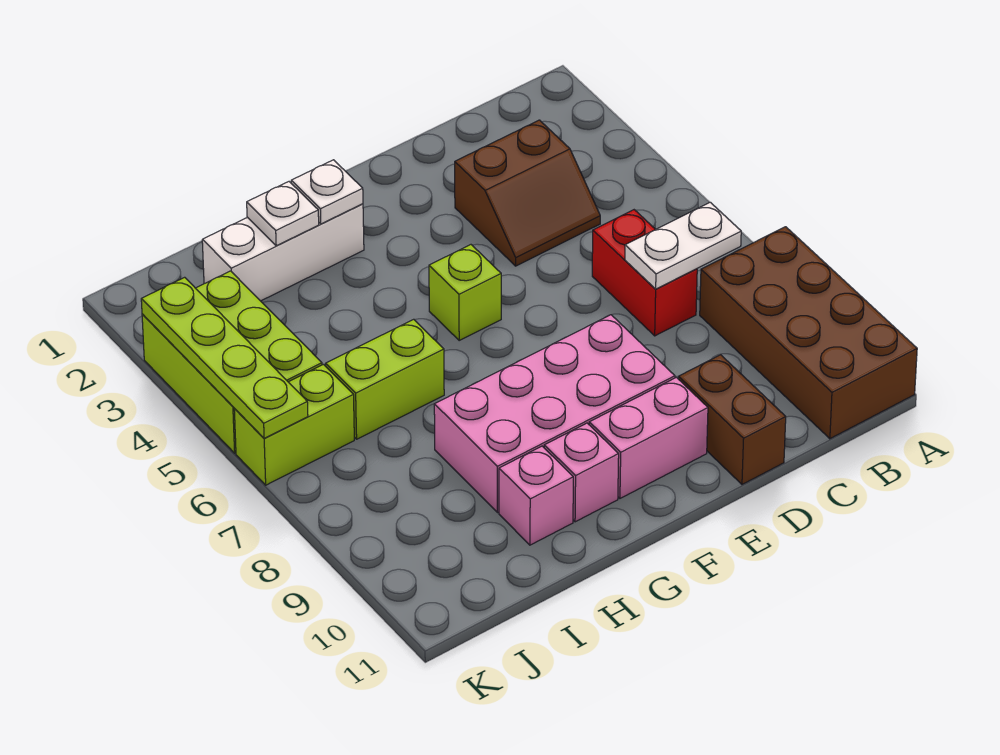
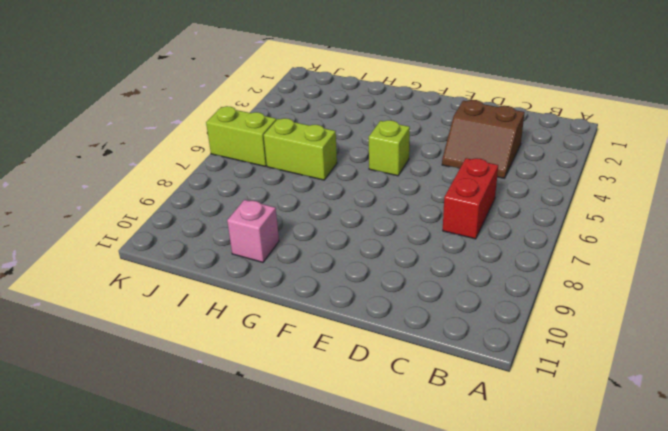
none -> brown 2x4 brick [700,227,917,439]
none -> brown 1x2 brick [679,355,786,484]
none -> pink 2x4 brick [434,315,675,513]

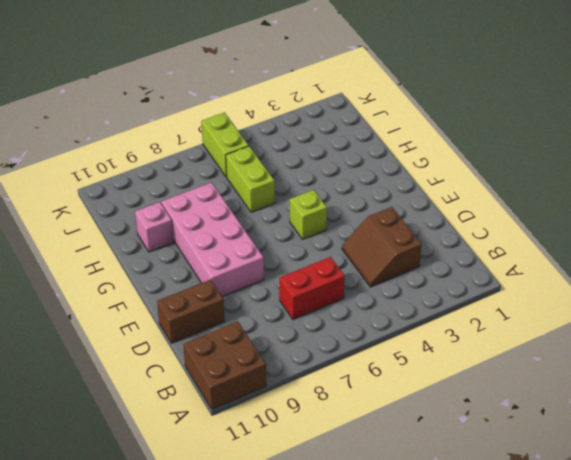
brown 2x2 brick [183,321,266,409] -> brown 2x4 brick [700,227,917,439]
none -> pink 1x2 brick [589,377,708,498]
none -> white 1x3 brick [202,204,364,301]
none -> pink 1x1 brick [544,423,619,522]

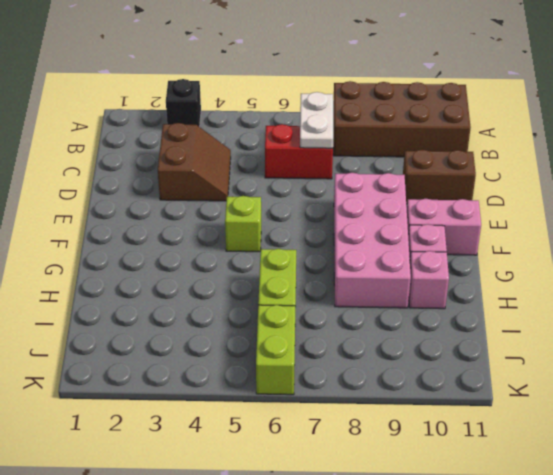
black 1x1 brick [166,79,201,127] -> none
pink 1x2 brick [407,199,481,255] -> pink 1x2 brick turned to [589,377,708,498]
none -> white 1x3 brick [202,204,364,301]
none -> lime 2x3 brick [142,271,322,453]
none -> white 1x1 plate [291,160,363,224]

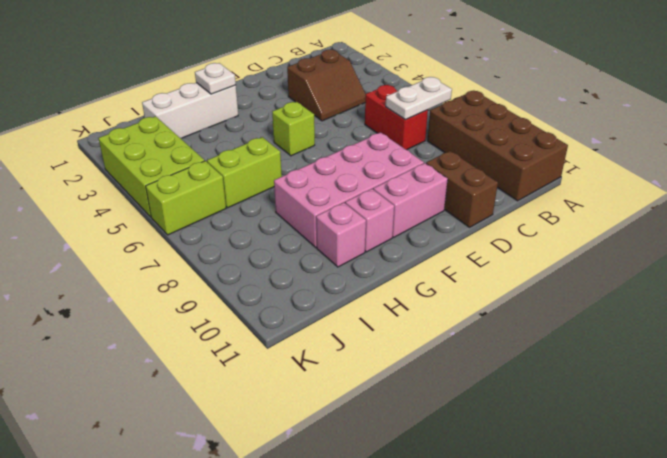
none -> white 1x1 plate [247,182,319,246]
none -> lime 1x4 plate [141,277,308,438]

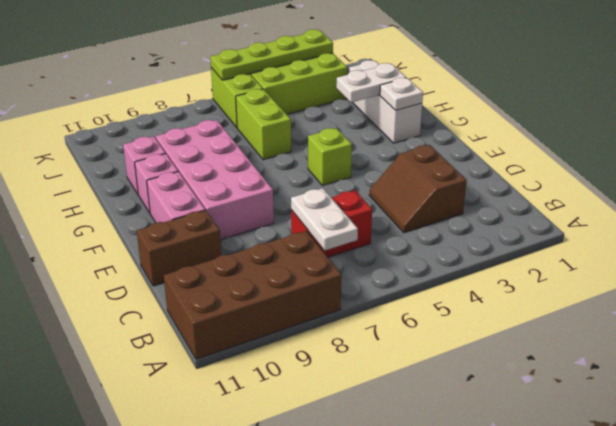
white 1x2 plate [336,63,406,103] -> white 1x1 plate [247,182,319,246]

